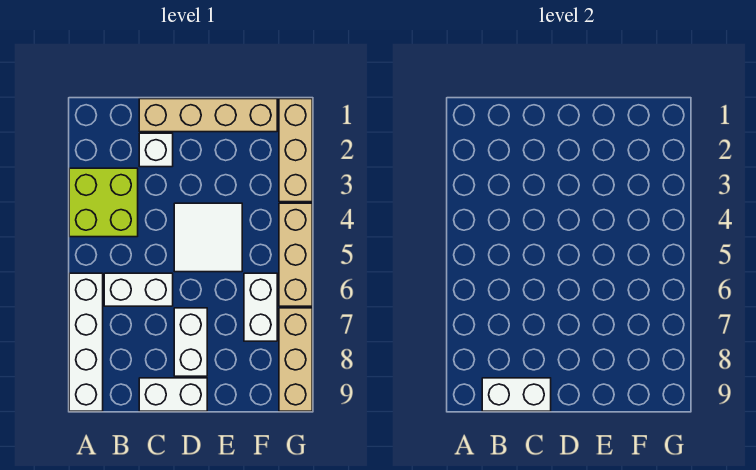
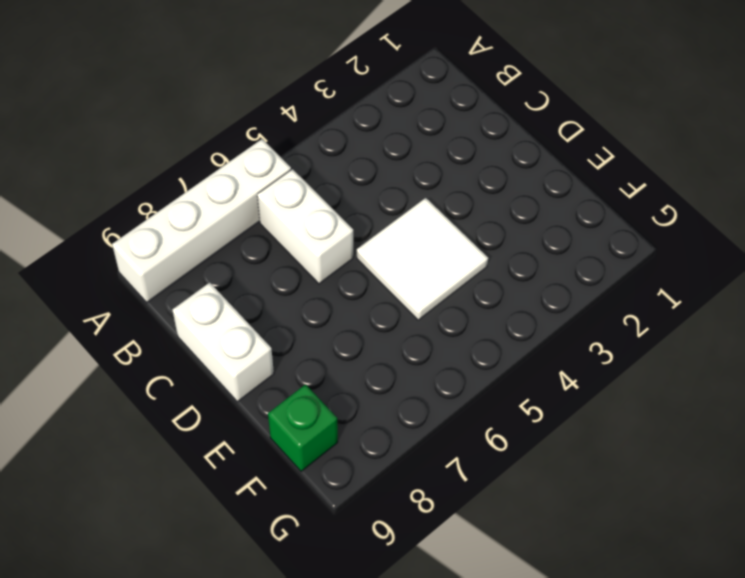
green 1x1 brick [268,384,338,471] -> none
none -> lime 2x2 brick [69,168,138,237]
none -> tan 1x4 brick [139,99,277,132]
none -> white 1x1 brick [139,133,173,167]

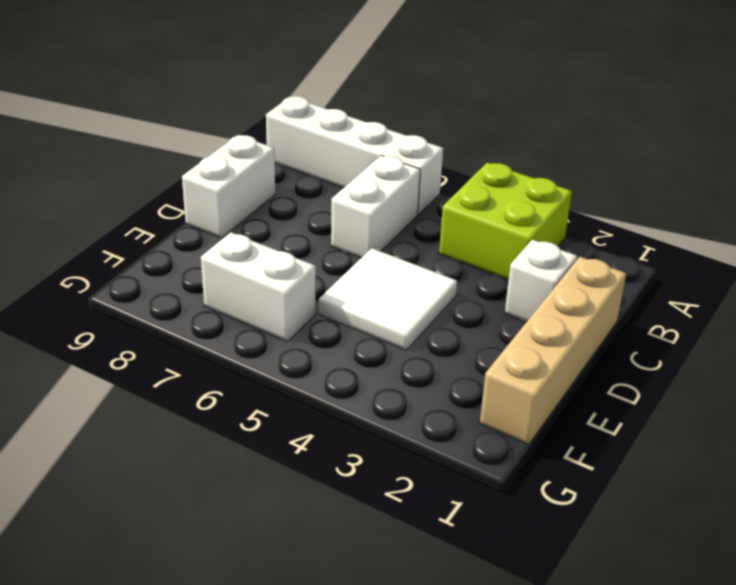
none -> white 1x2 brick [174,308,207,376]
none -> tan 1x3 brick [279,99,312,202]
none -> tan 1x3 brick [279,203,312,306]

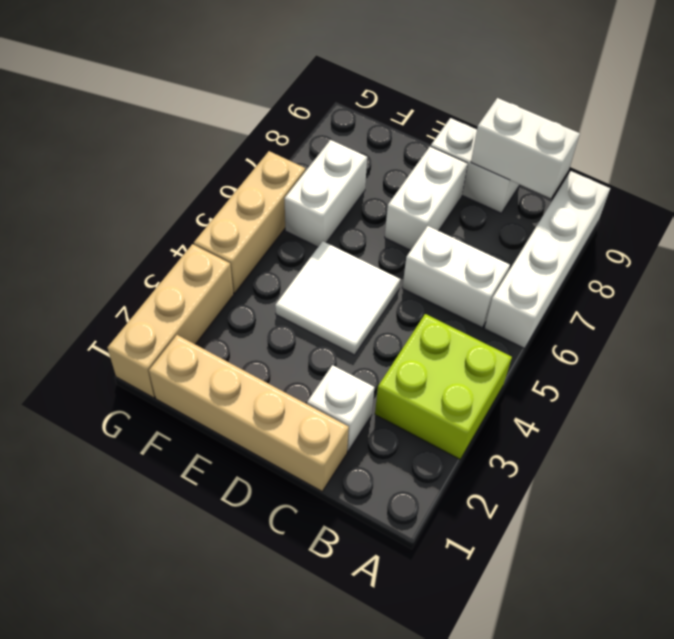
none -> tan 1x3 brick [279,308,312,411]

